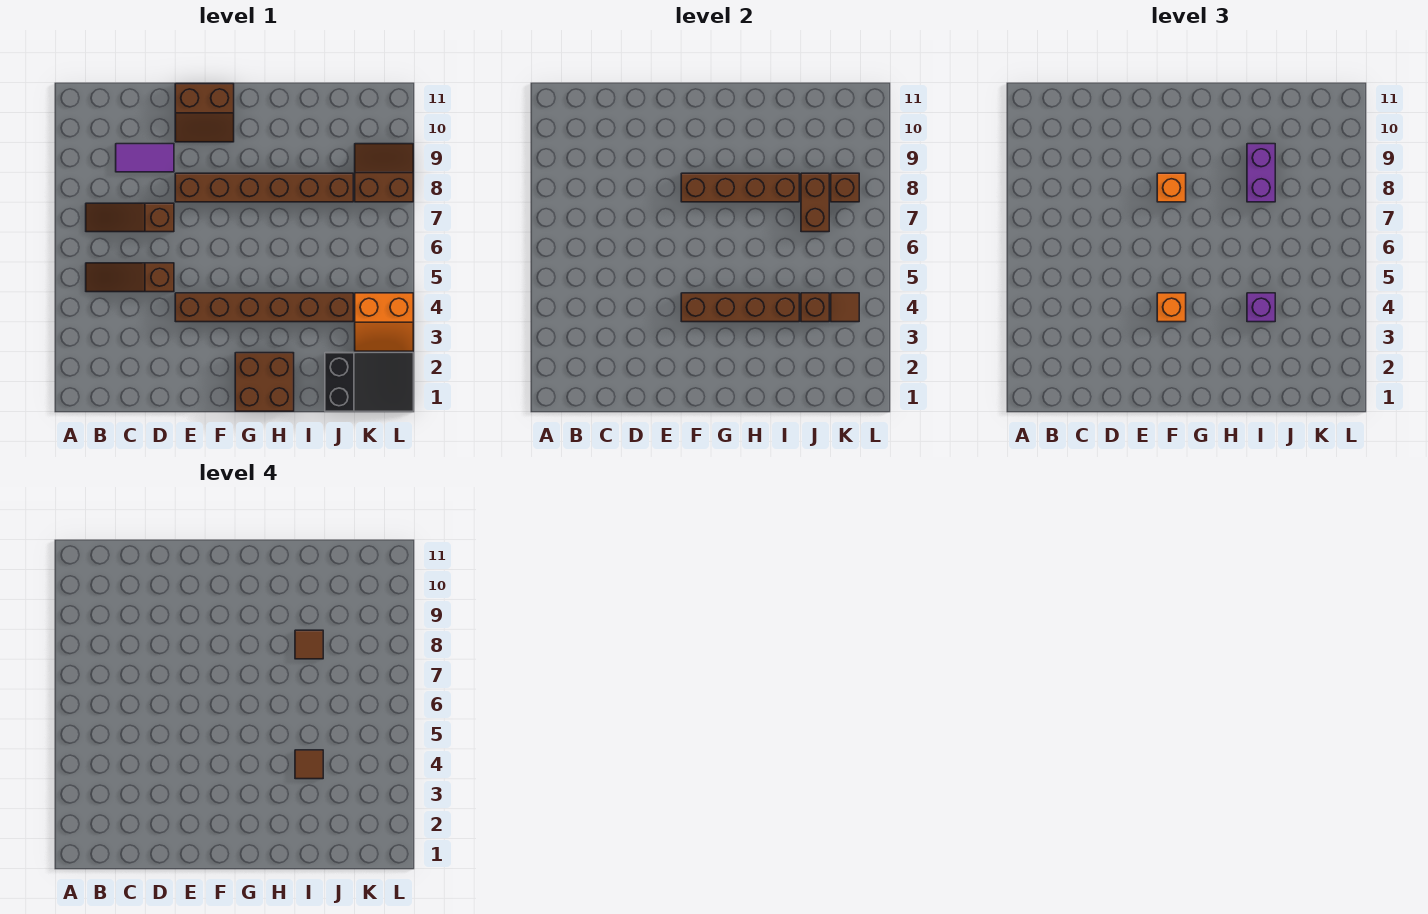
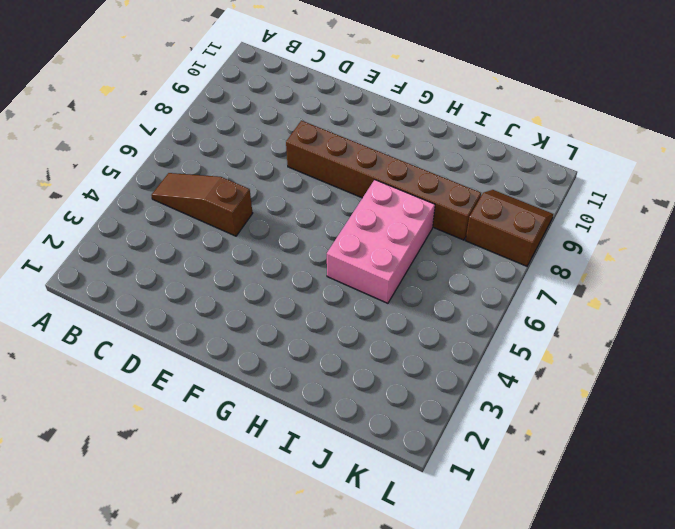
pink 2x3 brick [327,180,435,303] -> none
none -> brown 1x3 slope [86,203,174,232]
none -> purple 1x2 tile [116,144,174,172]
none -> brown 1x6 brick [175,293,353,322]

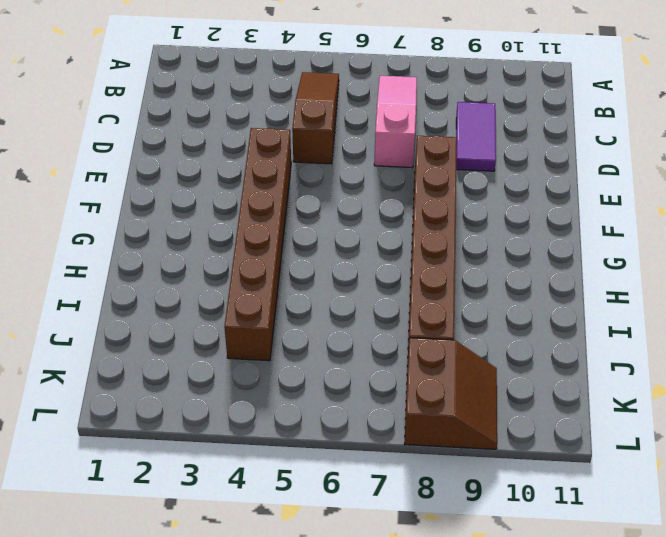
pink 1x3 slope [374,76,417,168] -> brown 1x3 slope [86,203,174,232]
none -> brown 2x2 slope [175,84,234,142]
none -> brown 2x2 brick [235,353,294,411]
none -> black 2x3 slope [325,353,413,411]

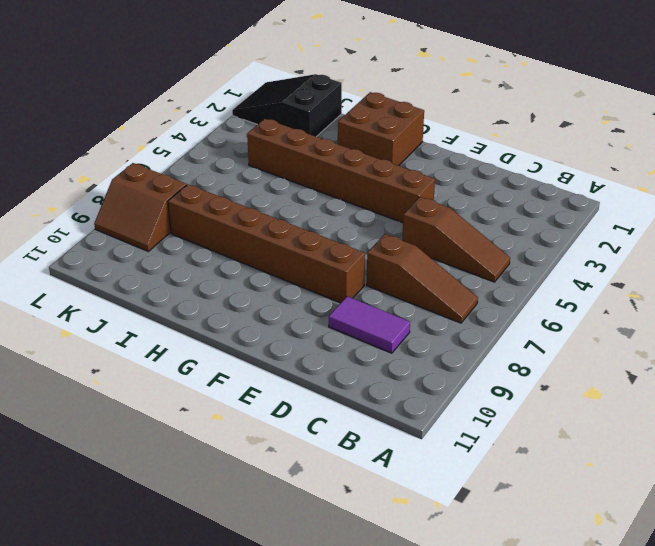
none -> brown 2x2 slope [175,84,234,142]
none -> orange 2x2 slope [355,293,413,351]
none -> brown 1x4 brick [681,293,799,322]

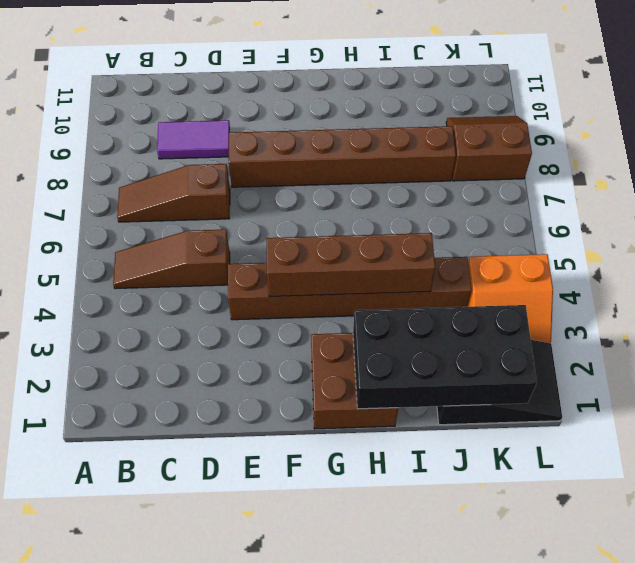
black 2x4 brick [353,305,537,409] -> none
none -> brown 2x2 slope [175,84,234,142]
none -> brown 1x4 brick [681,173,799,202]
none -> brown 1x1 brick [801,293,829,322]

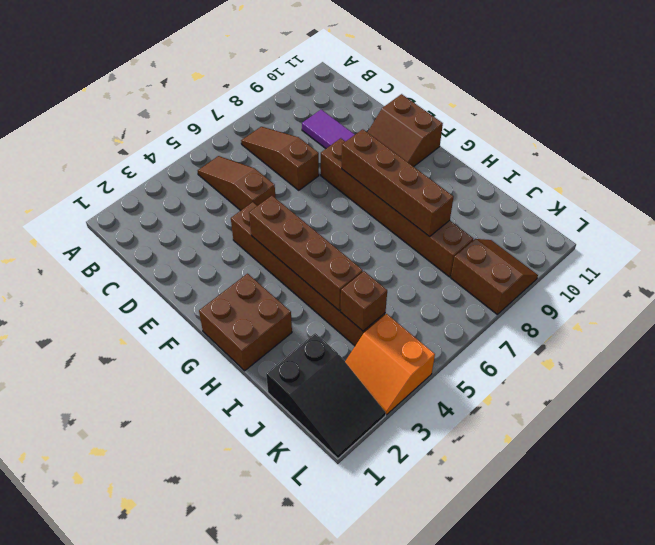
none -> brown 1x2 brick [801,173,829,232]
none -> brown 1x1 tile [831,293,859,322]
none -> brown 1x1 brick [831,173,859,202]

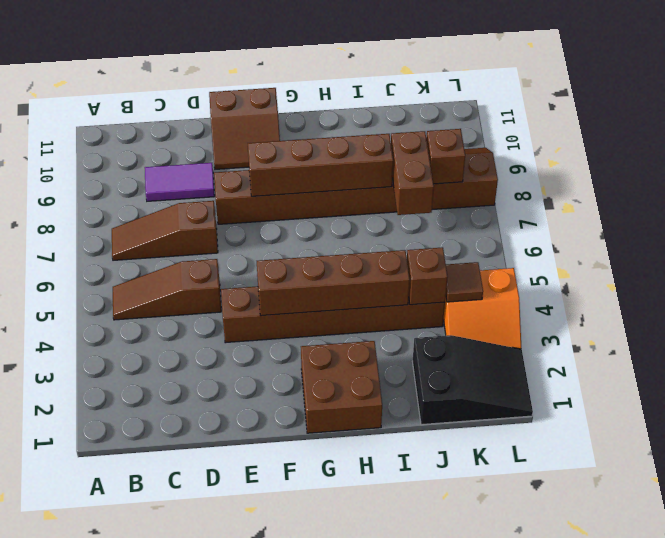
none -> orange 1x1 brick [1157,293,1186,322]
none -> orange 1x1 brick [1157,173,1186,202]
none -> purple 1x1 brick [1247,293,1275,322]

